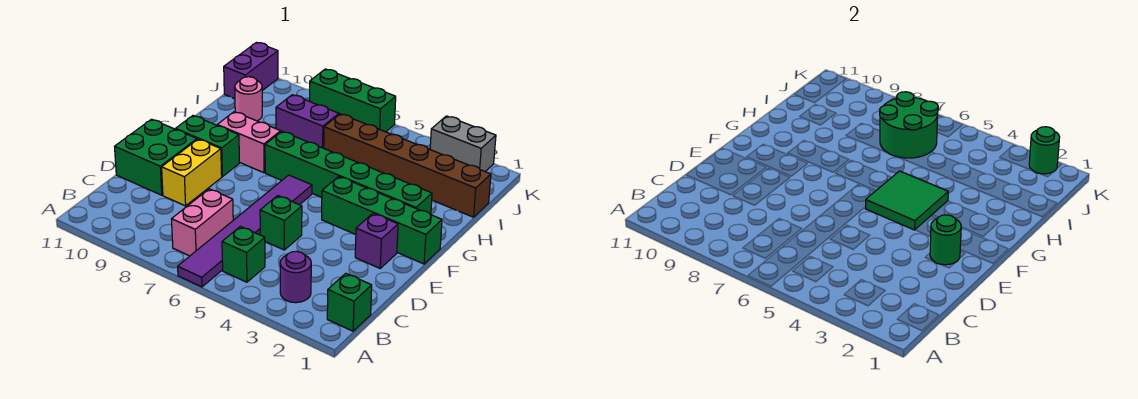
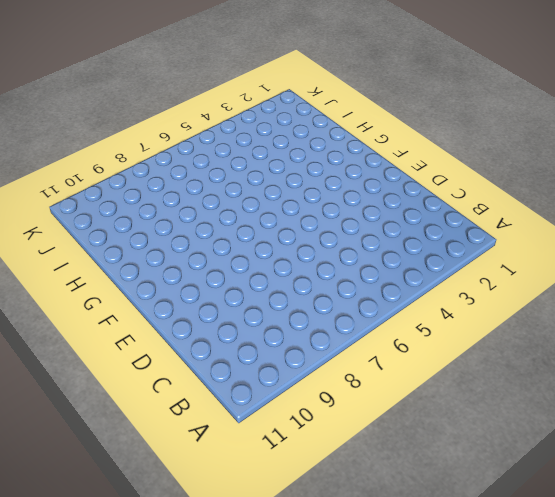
none -> purple 1x6 tile [178,175,312,287]
none -> green 1x1 brick [327,273,372,331]
none -> purple 1x1 round brick [280,251,311,303]

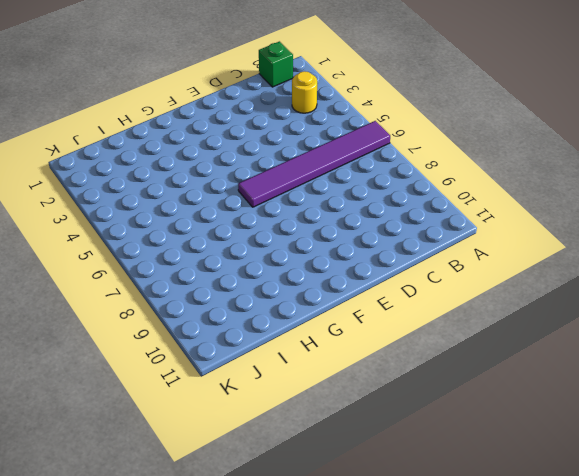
yellow 1x1 round brick [292,71,317,113] -> purple 1x1 round brick [280,251,311,303]
none -> green 1x1 brick [222,226,265,282]
none -> pink 1x2 brick [172,189,233,256]
none -> green 1x1 brick [260,196,302,250]

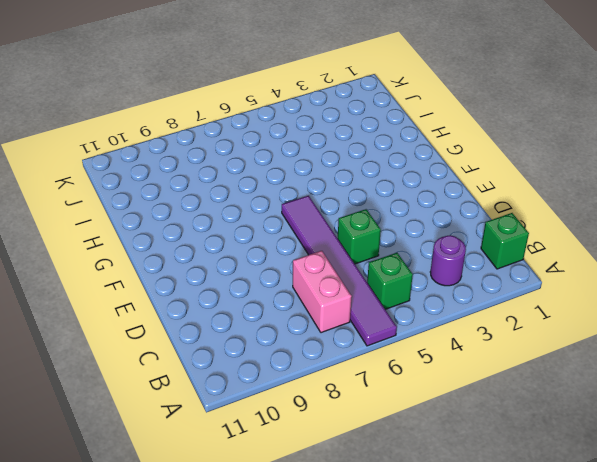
none -> yellow 1x2 brick [162,139,222,206]
none -> green 2x2 brick [115,119,197,195]
none -> purple 1x1 brick [355,213,398,268]

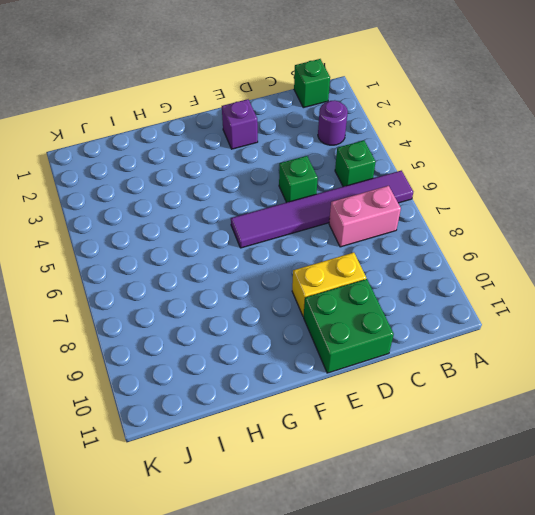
none -> green 1x4 brick [322,176,442,264]
none -> green 1x2 brick [176,116,239,177]
none -> green 1x6 brick [265,131,432,215]

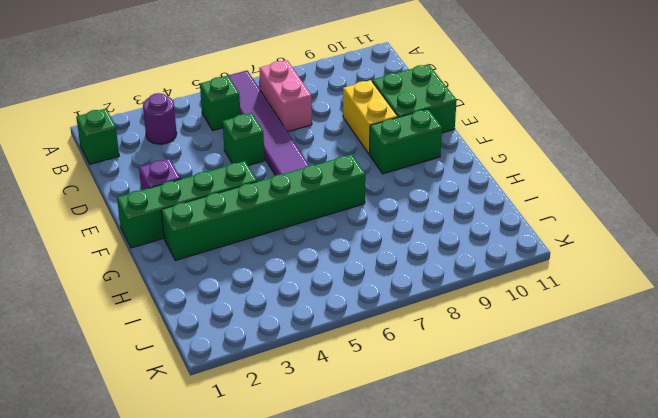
none -> pink 1x2 brick [217,112,281,173]
none -> brown 1x6 brick [324,114,491,217]
none -> purple 1x2 brick [276,95,339,148]

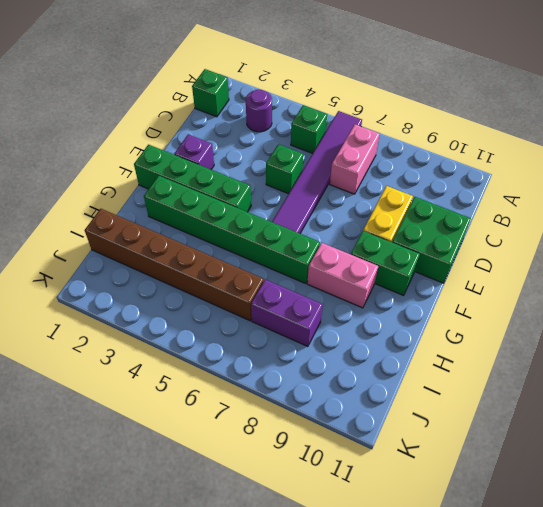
none -> pink 1x1 round brick [235,77,262,121]
none -> purple 1x2 brick [224,42,278,99]
none -> grey 1x2 brick [430,116,496,171]

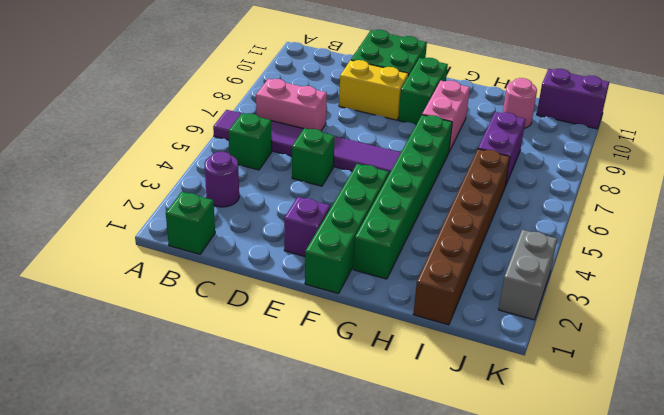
none -> green 1x3 brick [310,69,396,132]
none -> green 1x1 round brick [930,215,961,265]
none -> green 2x2 tile [865,171,948,230]

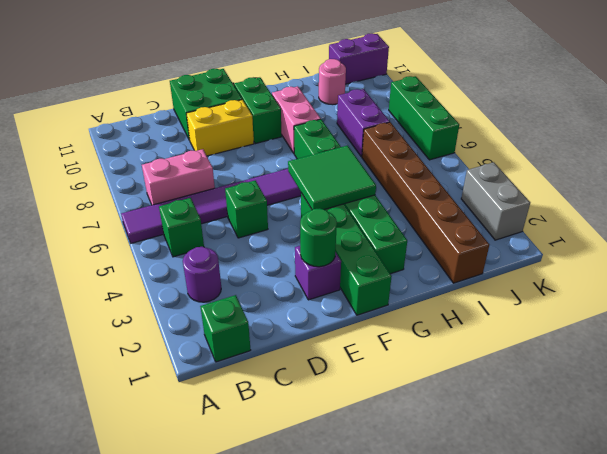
none -> green 2x2 round brick [880,92,938,158]
none -> green 1x1 round brick [1029,127,1060,174]

